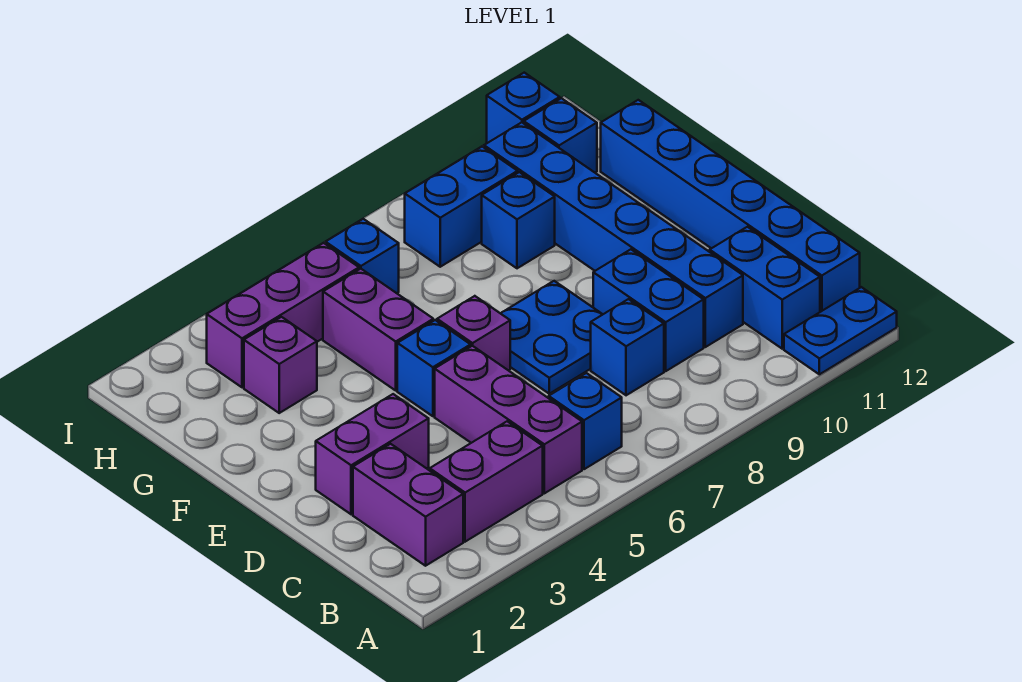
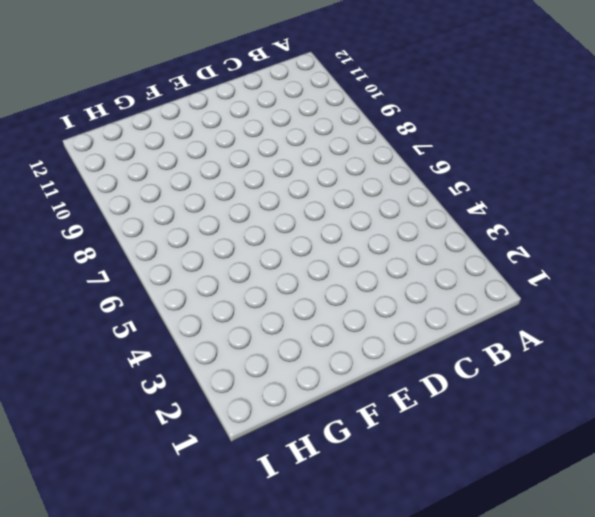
none -> blue 1x2 plate [784,287,897,374]
none -> purple 1x2 brick [353,444,463,566]
none -> purple 1x2 brick [430,421,543,542]

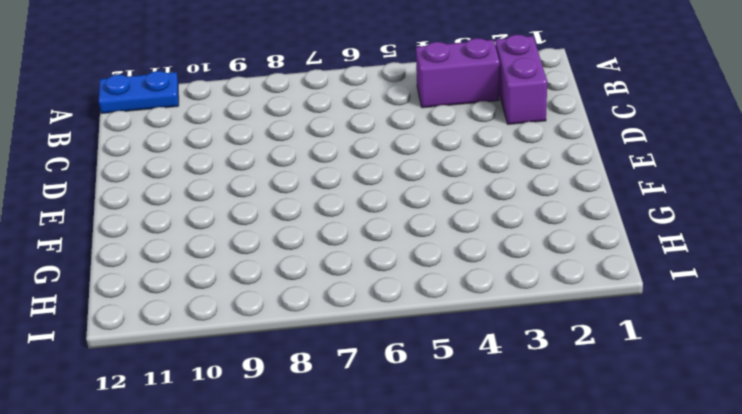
none -> purple 1x3 brick [435,346,582,493]
none -> blue 1x1 brick [549,373,622,469]
none -> blue 1x2 brick [710,227,820,349]

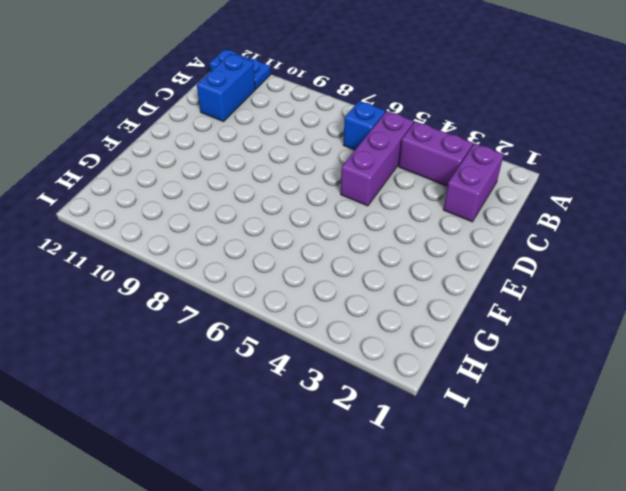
none -> blue 1x6 brick [601,100,860,312]
none -> blue 1x1 brick [591,299,664,395]
none -> blue 1x2 brick [593,249,704,371]

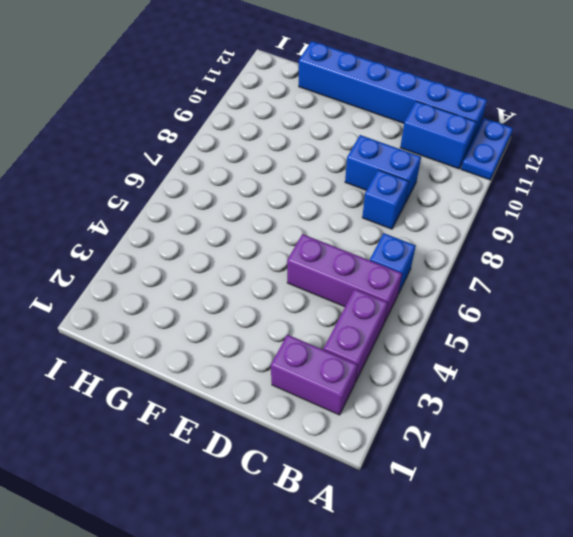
none -> blue 1x6 brick [484,122,743,347]
none -> purple 1x2 brick [316,394,429,514]
none -> blue 2x2 plate [501,281,603,394]

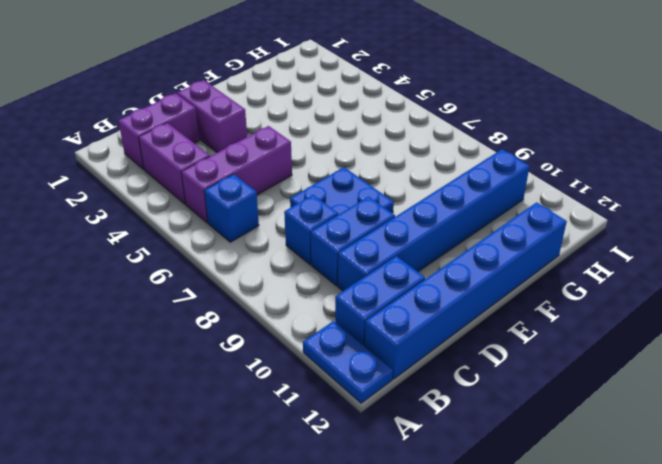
none -> blue 1x1 brick [397,320,471,416]
none -> purple 1x1 brick [437,296,510,370]
none -> purple 1x2 brick [323,269,433,390]

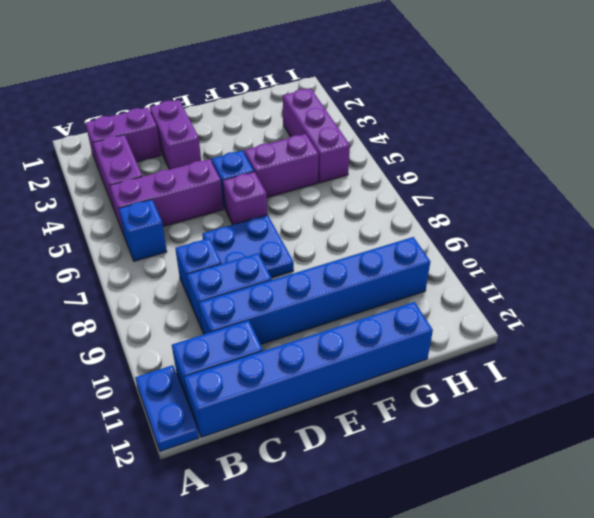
none -> purple 1x1 brick [244,317,317,413]
none -> blue 1x1 brick [482,172,555,268]
none -> blue 1x1 brick [326,219,399,293]

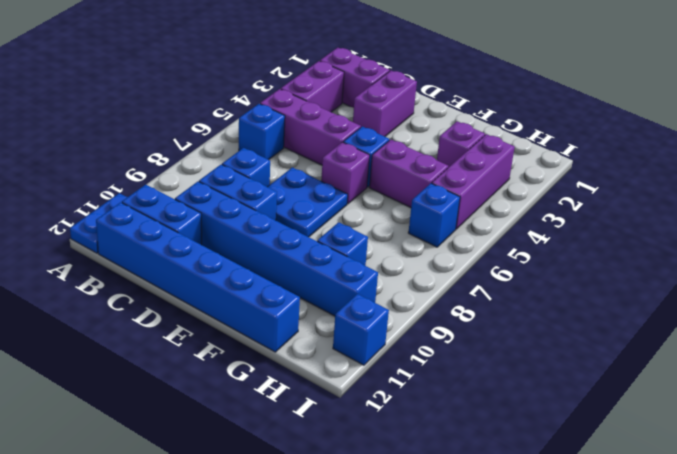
none -> blue 1x2 brick [405,147,518,267]
none -> blue 1x1 brick [524,98,597,173]

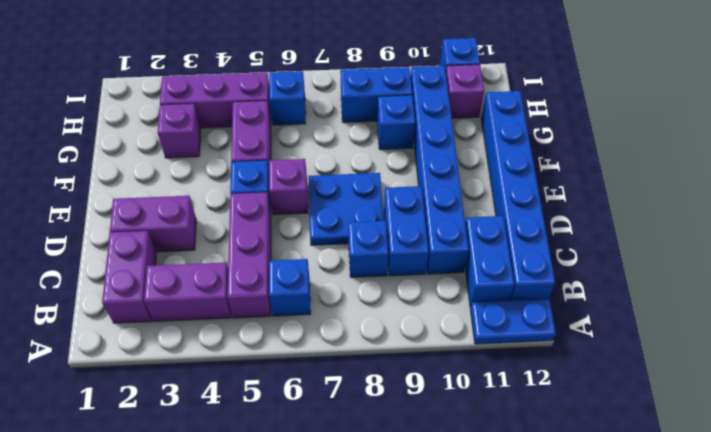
purple 1x1 brick [446,65,484,118] -> blue 1x1 brick [524,98,597,173]

